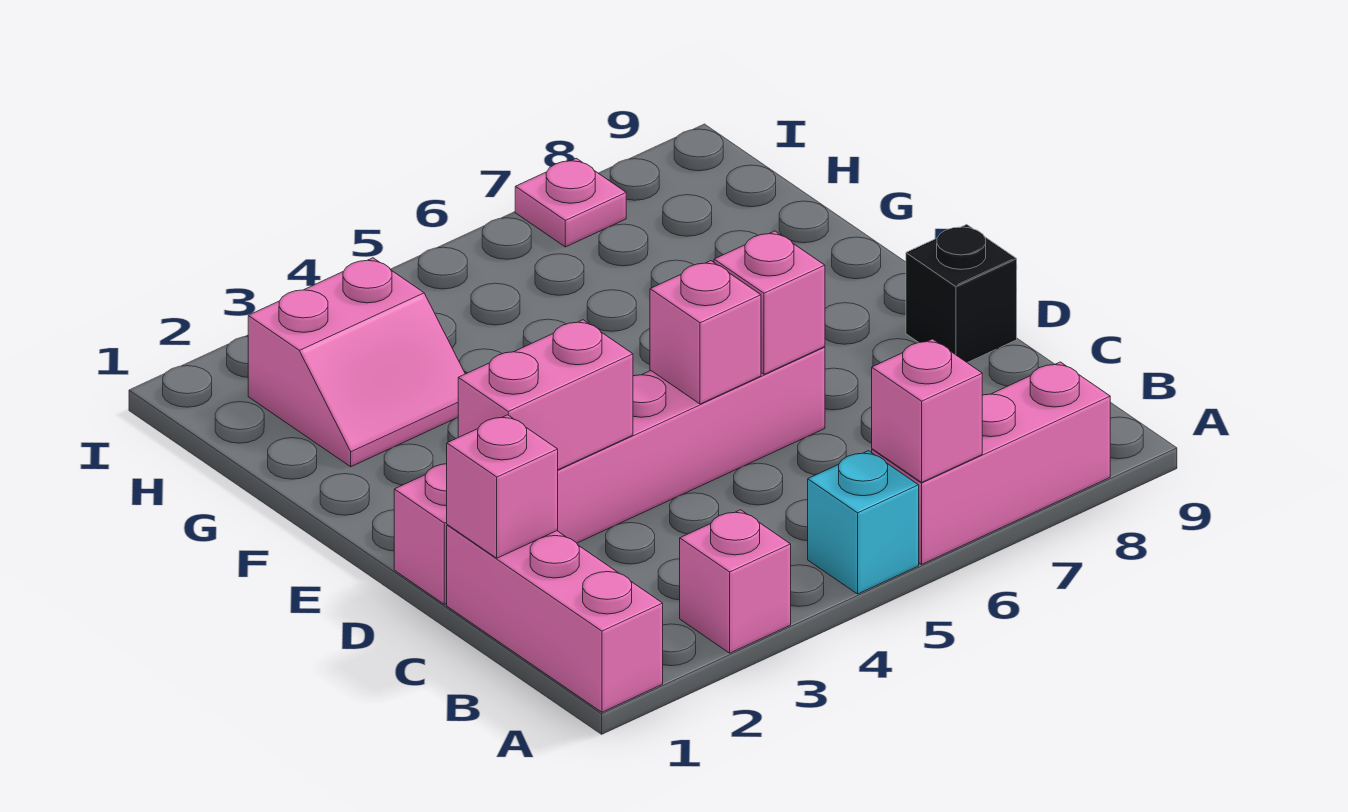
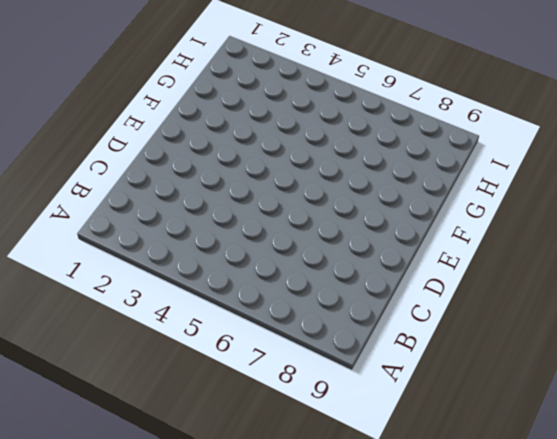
none -> pink 1x3 brick [447,525,663,712]
none -> pink 1x1 brick [680,510,791,653]
none -> cyan 1x1 brick [808,451,919,594]

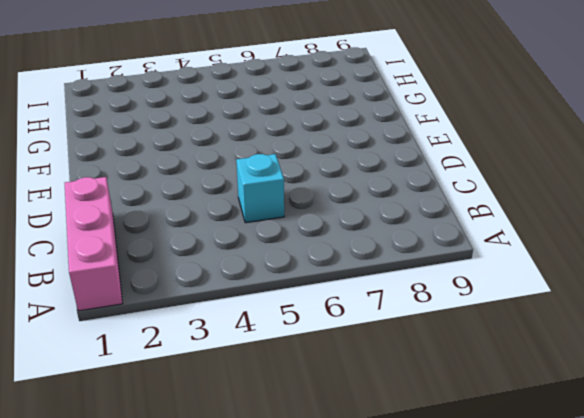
cyan 1x1 brick [236,154,284,223] -> cyan 1x1 brick moved to [808,451,919,594]
none -> pink 1x1 brick [680,510,791,653]
none -> pink 1x3 brick [872,362,1110,564]
none -> pink 1x6 brick [394,347,825,604]

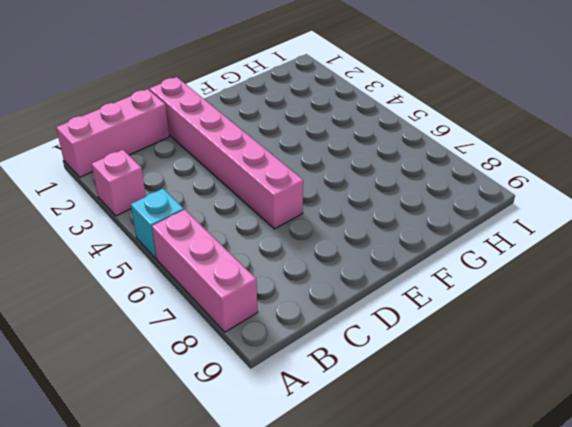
none -> black 1x1 brick [906,224,1017,363]
none -> pink 2x2 slope [248,258,465,467]
none -> pink 1x1 plate [515,158,626,247]

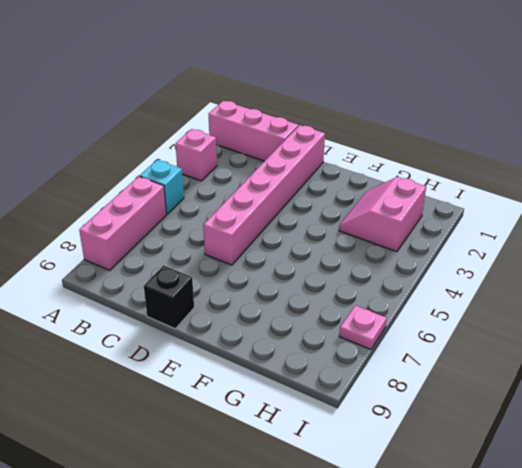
none -> pink 1x1 brick [872,339,982,482]
none -> pink 1x1 brick [447,415,558,558]
none -> pink 1x2 brick [458,320,633,470]

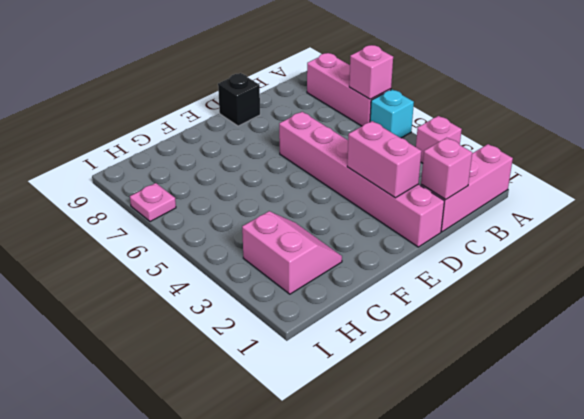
none -> pink 1x1 brick [650,261,761,404]
none -> pink 1x1 brick [714,231,825,374]

